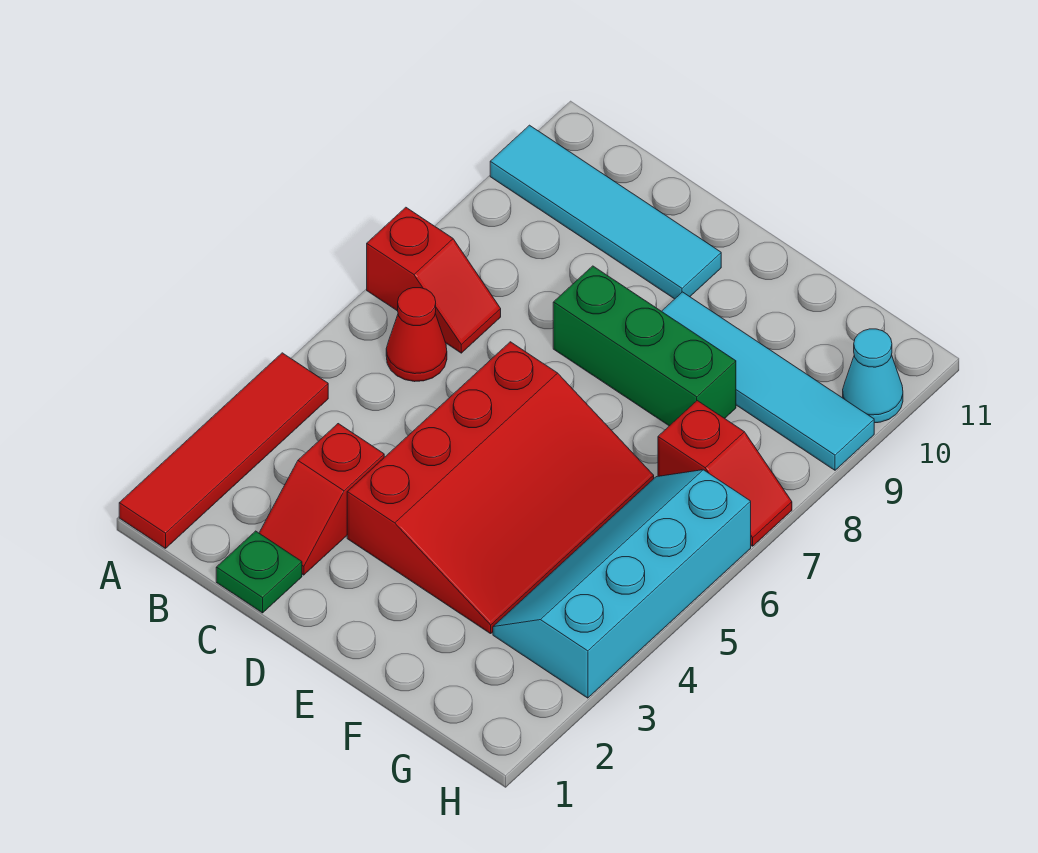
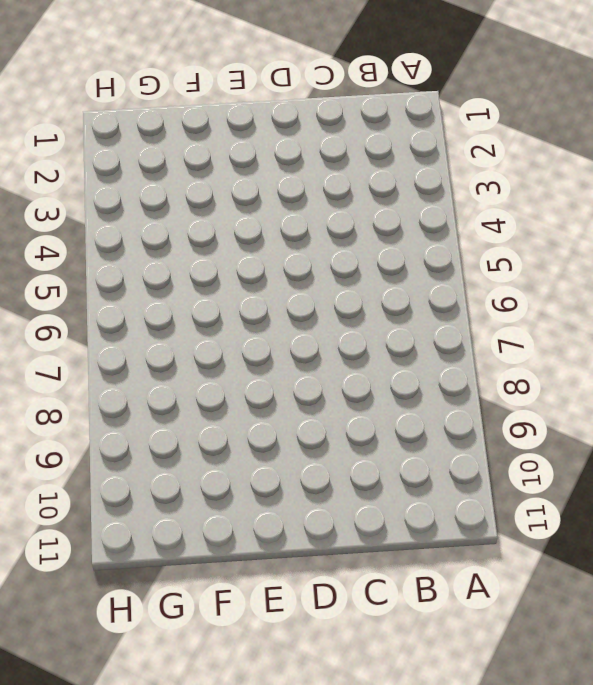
none -> red 1x4 tile [119,353,328,549]
none -> red 1x2 slope [367,207,501,353]
none -> cyan 1x4 tile [490,125,721,299]

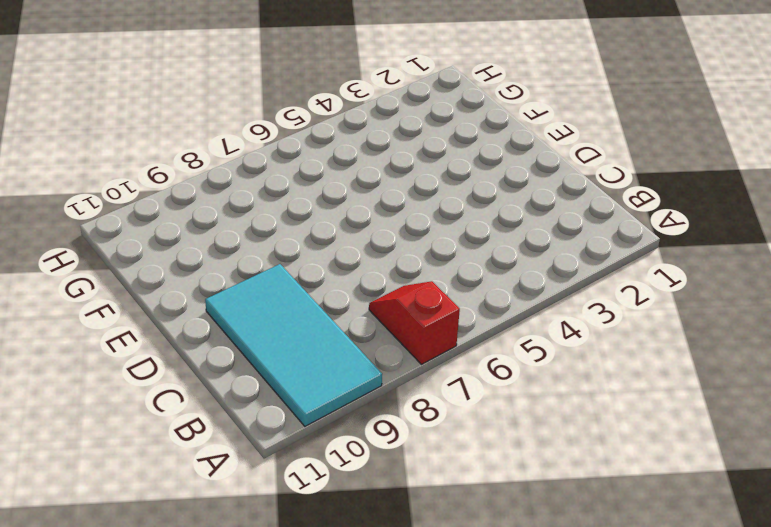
cyan 2x4 tile [205,264,382,426] -> cyan 1x4 tile [490,125,721,299]
none -> red 1x4 tile [119,353,328,549]
none -> red 1x1 cone [386,288,447,382]
none -> green 1x1 plate [216,531,302,613]

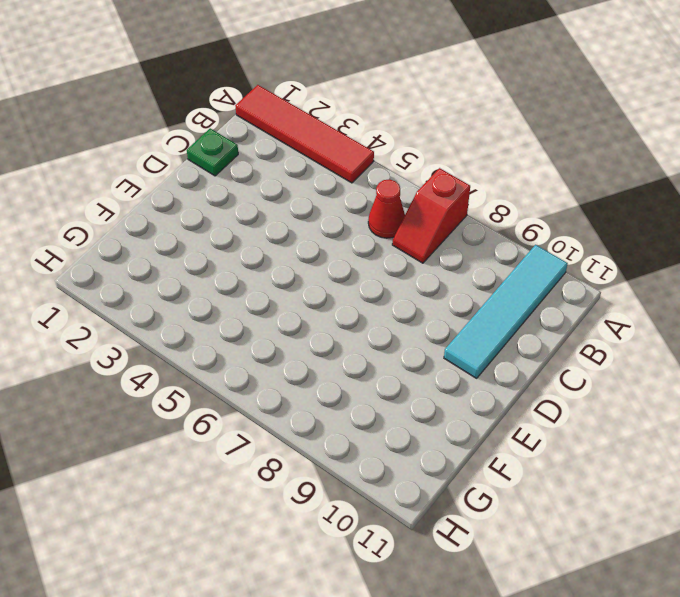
none -> red 1x2 slope [259,424,384,575]
none -> red 3x4 slope [347,342,654,634]
none -> green 1x3 brick [553,266,736,426]

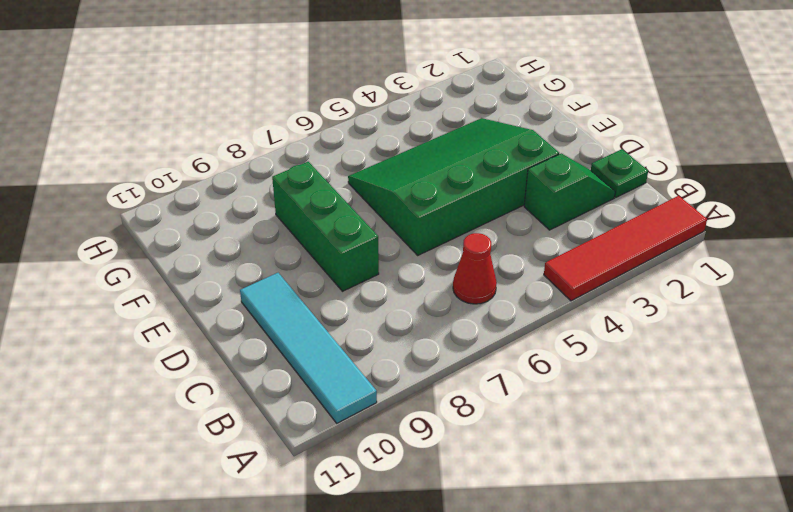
green 1x2 slope [524,153,615,230] -> red 1x2 slope [259,424,384,575]
green 3x4 slope [348,118,559,255] -> red 3x4 slope [347,342,654,634]
none -> red 1x2 slope [367,207,501,353]
none -> cyan 1x4 tile [662,292,874,470]
none -> cyan 2x4 slope [493,470,751,698]

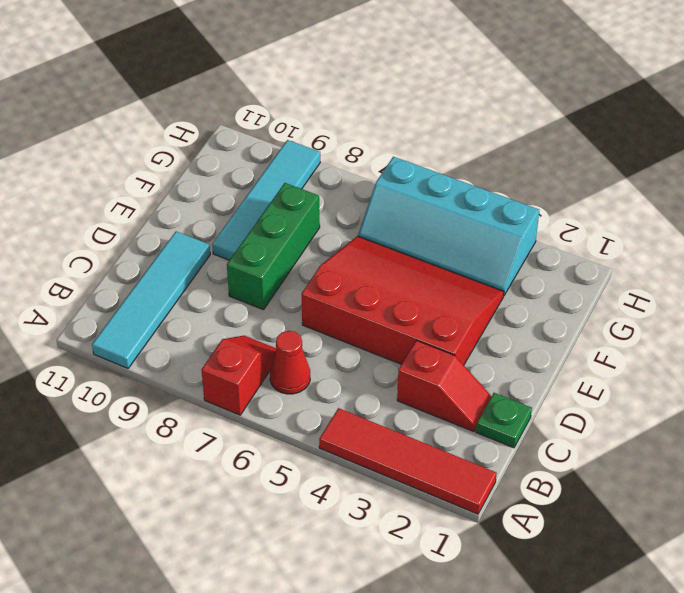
none -> red 1x2 slope [658,401,792,546]
none -> cyan 1x1 cone [843,329,903,423]

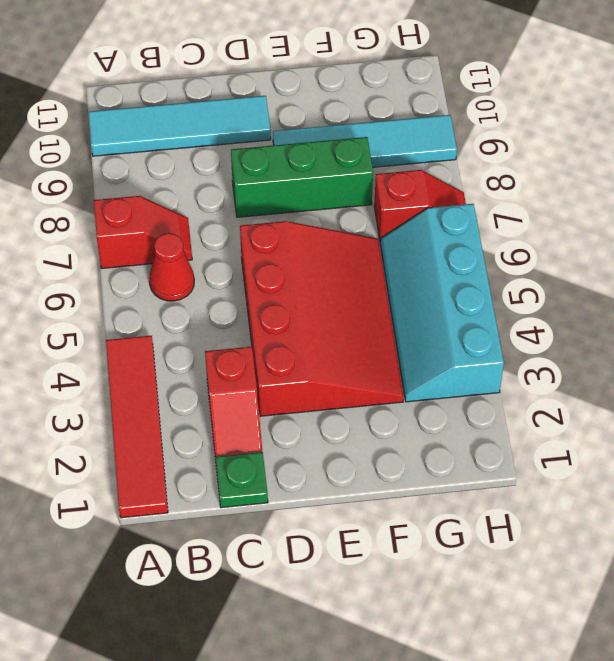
none -> cyan 1x1 cone [843,329,903,423]

